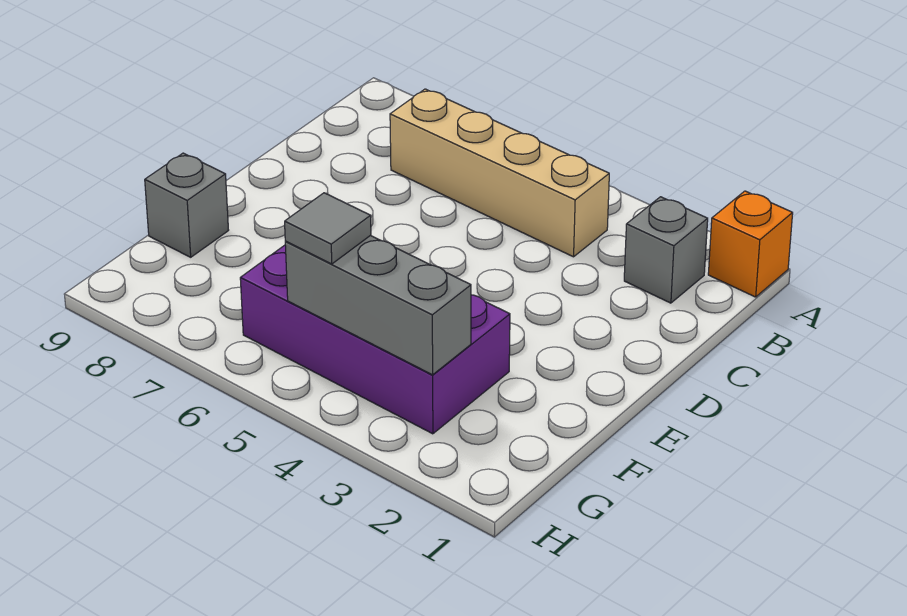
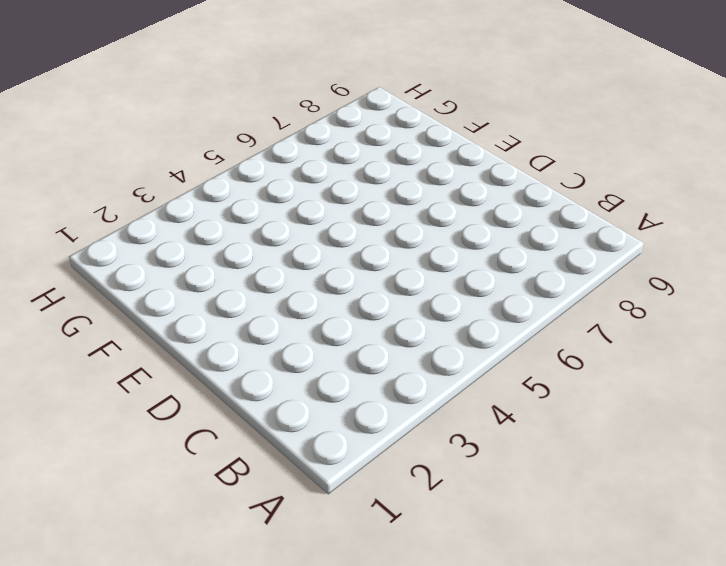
none -> orange 1x1 brick [708,191,793,297]
none -> grey 1x1 brick [624,197,708,303]

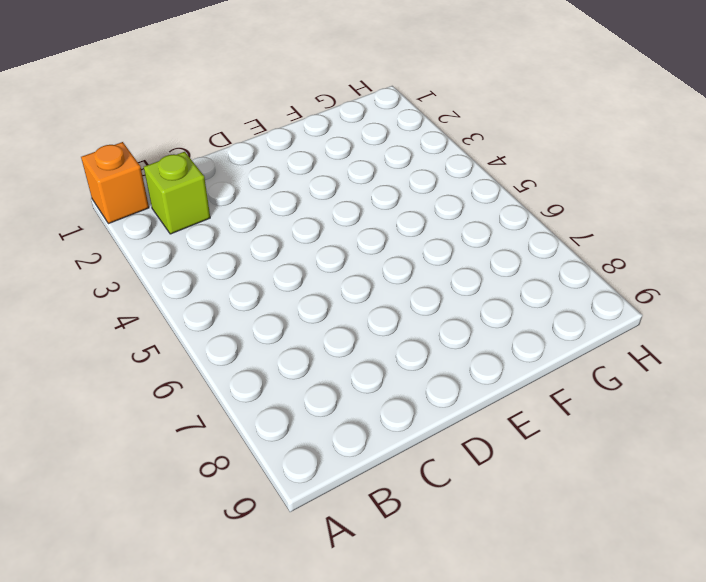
lime 1x1 brick [144,152,210,234] -> grey 1x1 brick [624,197,708,303]
none -> tan 1x4 brick [390,89,609,257]
none -> purple 2x4 brick [240,245,510,434]

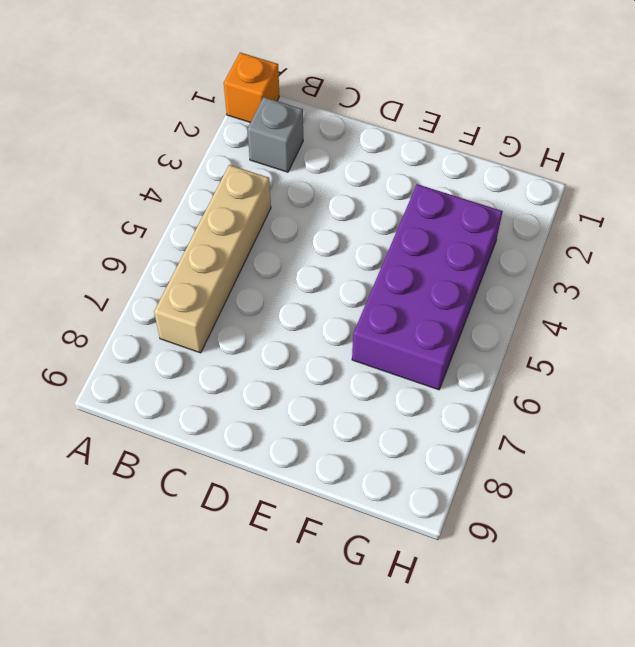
none -> grey 1x1 brick [145,153,229,257]
none -> grey 1x3 brick [285,235,471,375]

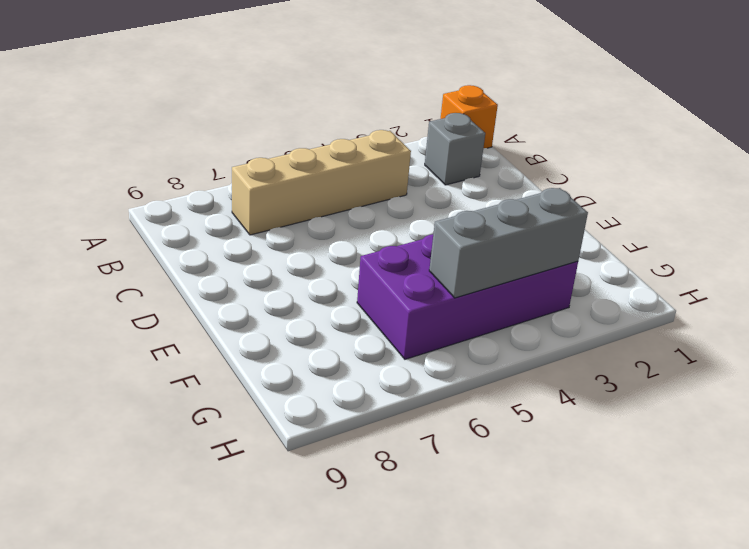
none -> grey 1x1 brick [145,153,229,257]
none -> grey 1x1 tile [285,193,371,264]

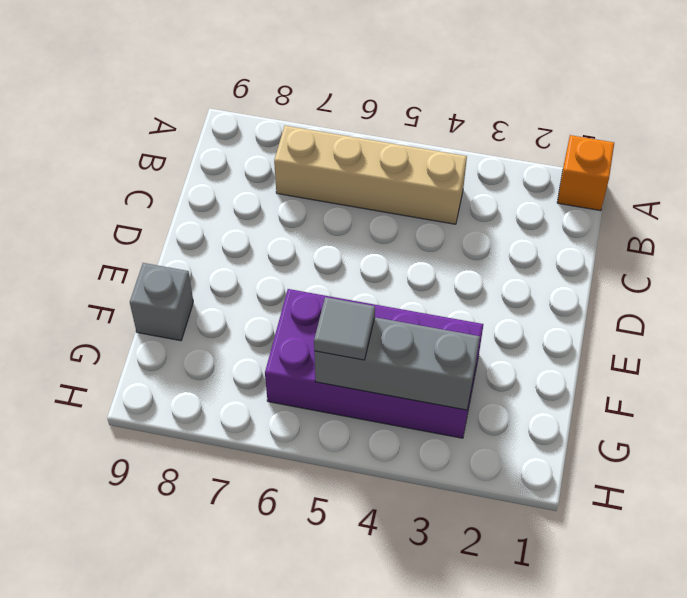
none -> grey 1x1 brick [624,197,708,303]

